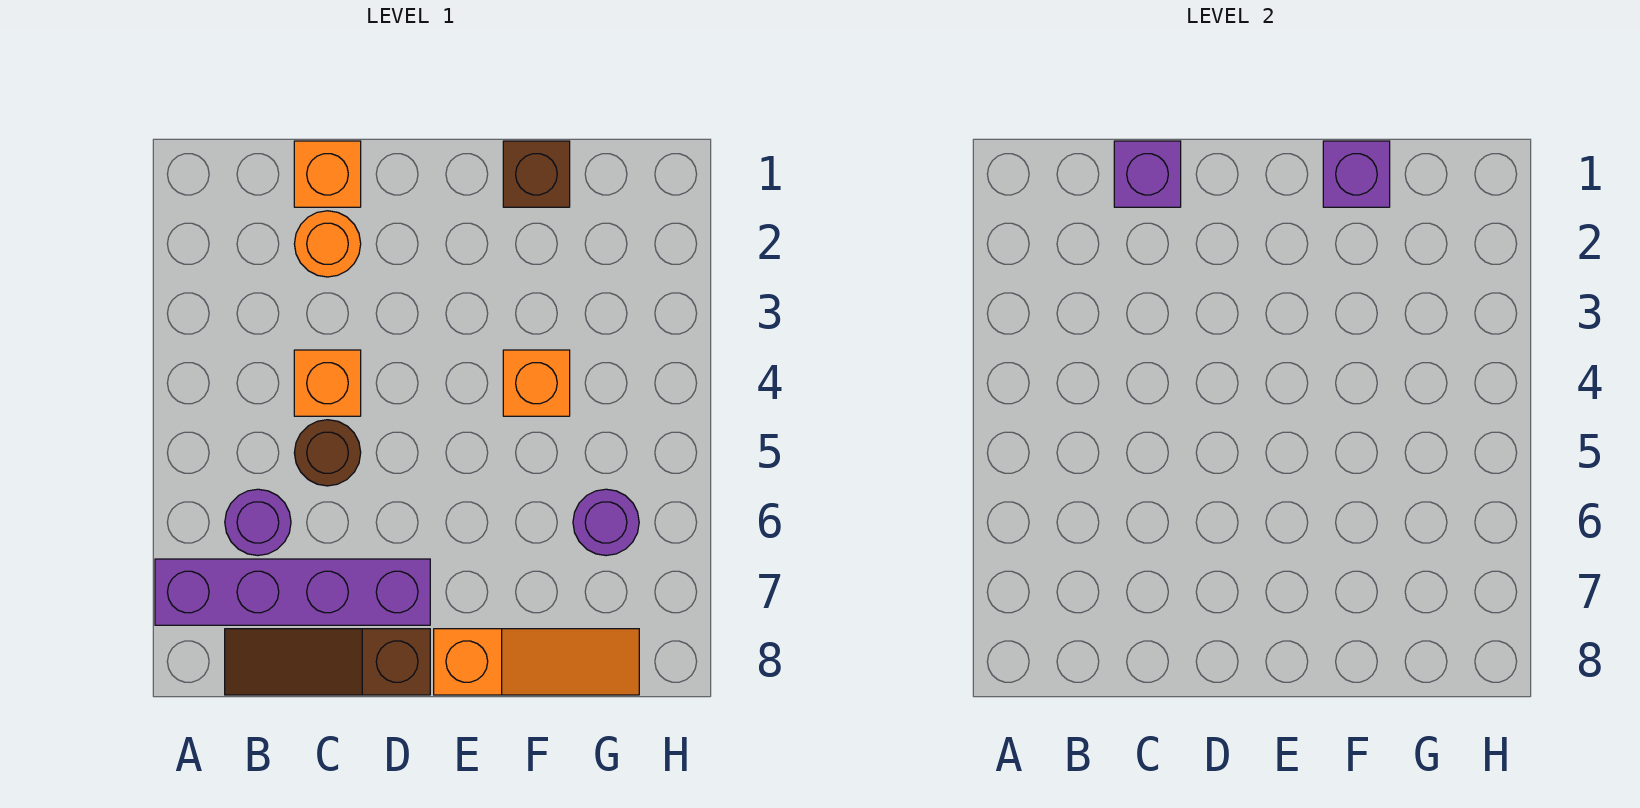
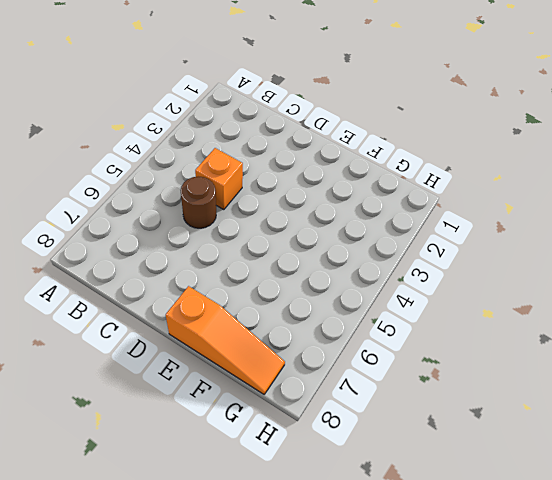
none -> purple 1x4 brick [155,559,430,625]
none -> purple 1x1 round brick [225,489,291,556]
none -> brown 1x3 slope [225,629,430,695]

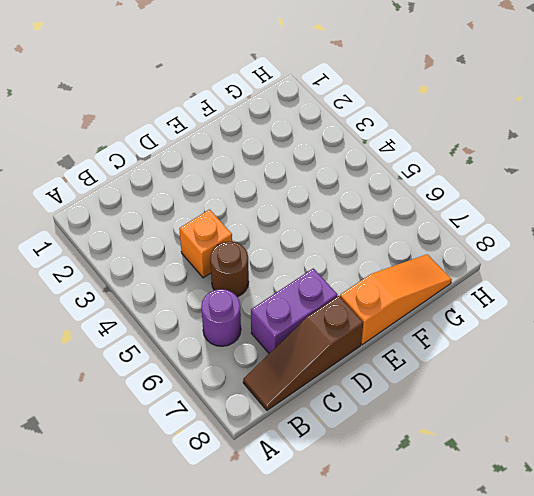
purple 1x2 brick [251,268,337,353] -> purple 1x4 brick [155,559,430,625]
none -> orange 1x1 brick [294,141,361,207]
none -> orange 1x1 round brick [294,211,361,277]
none -> brown 1x1 brick [503,141,570,207]

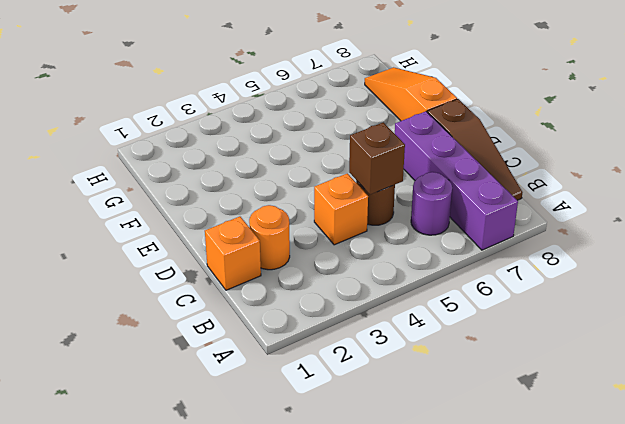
brown 1x1 brick [349,122,405,195] -> brown 1x1 brick moved to [503,141,570,207]
none -> orange 1x1 brick [503,350,570,416]
none -> purple 1x1 round brick [573,489,639,556]
none -> purple 1x1 brick [1114,141,1181,207]

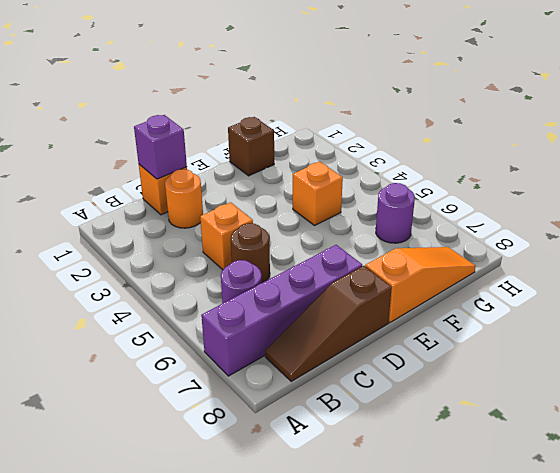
none -> purple 1x1 brick [1323,141,1390,207]

